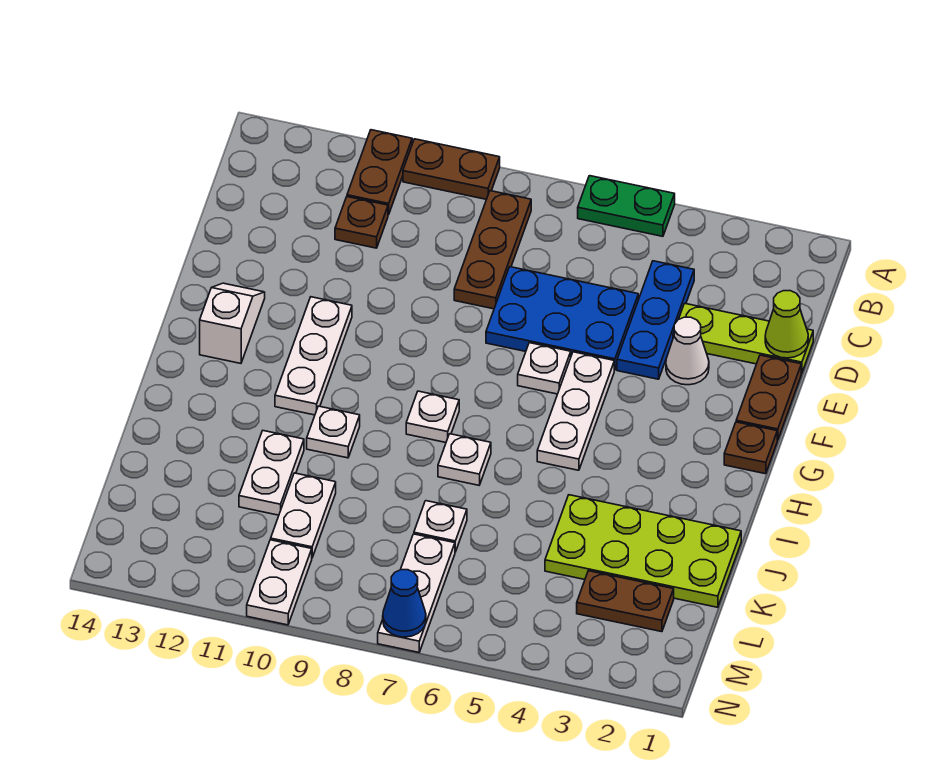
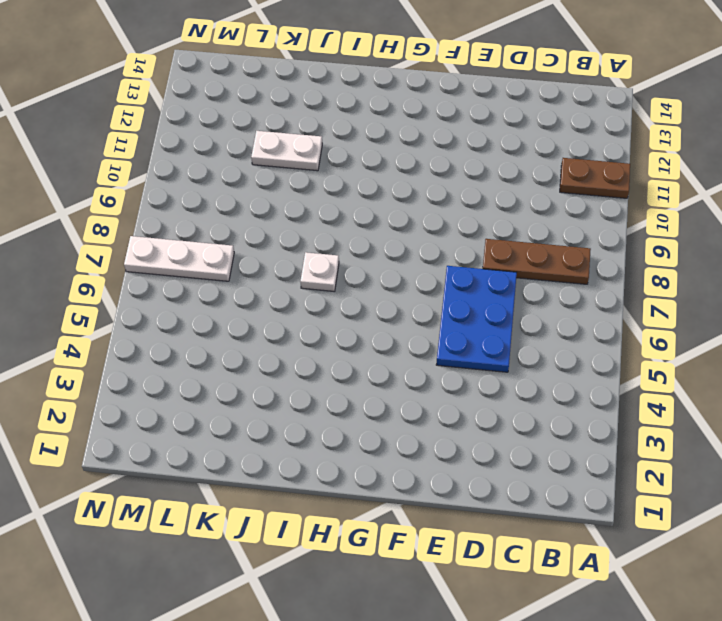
none -> green 1x2 plate [578,176,675,236]
none -> brown 1x2 plate [403,139,500,199]
none -> blue 1x3 plate [617,261,694,379]

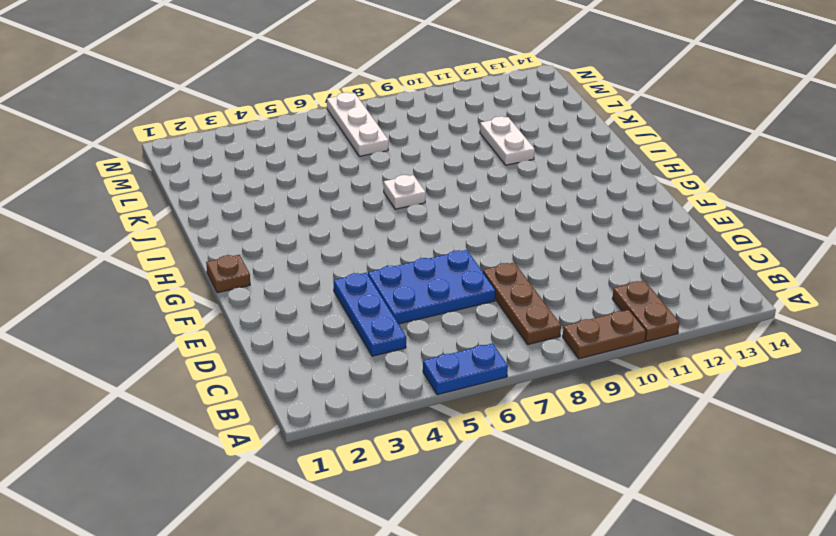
blue 1x2 plate [423,343,508,395] -> green 1x2 plate [578,176,675,236]
none -> brown 1x1 plate [335,197,388,248]
none -> lime 1x3 plate [673,303,813,373]
none -> brown 1x2 plate [736,355,801,440]

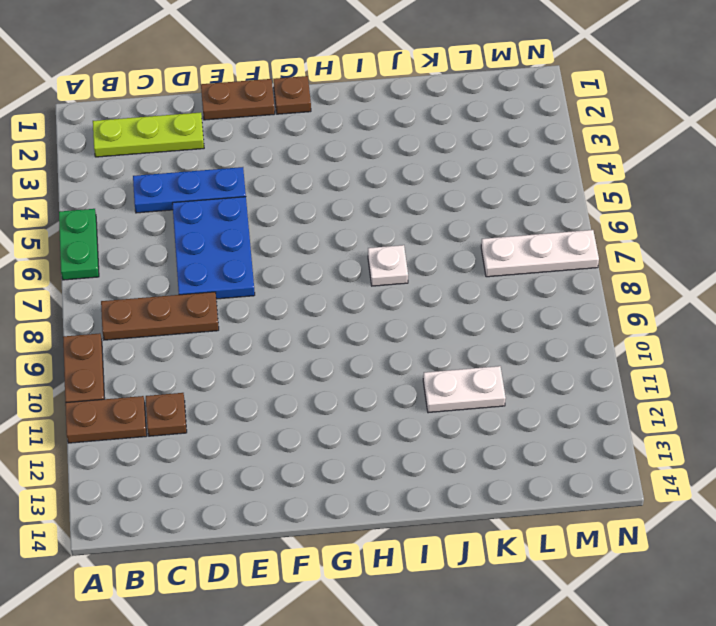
lime 1x3 plate [93,112,204,157] -> lime 1x3 plate turned to [673,303,813,373]
none -> white 1x1 cone [666,317,709,385]
none -> white 1x3 plate [537,352,614,470]
none -> white 1x1 plate [518,343,571,394]

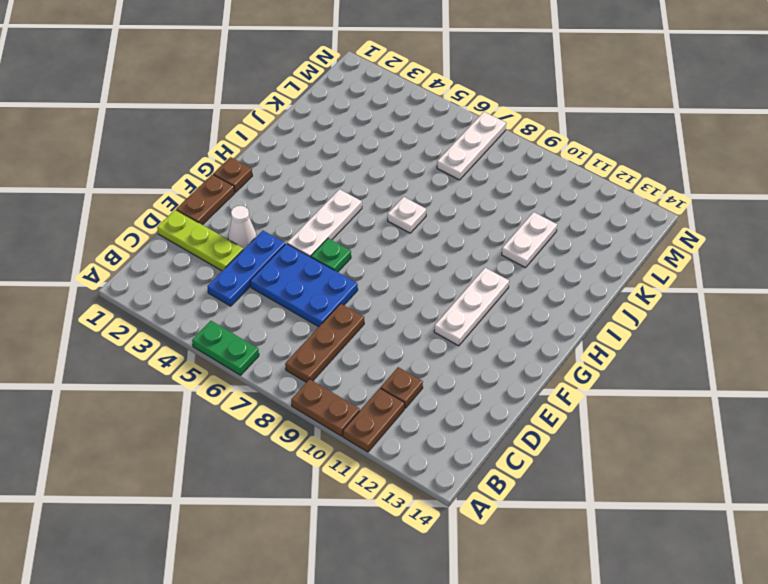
green 1x1 plate [311,238,351,272] -> white 1x1 plate [518,343,571,394]
none -> white 1x2 slope [200,283,265,363]
none -> white 1x1 plate [406,391,459,442]
none -> white 1x1 plate [307,406,360,458]

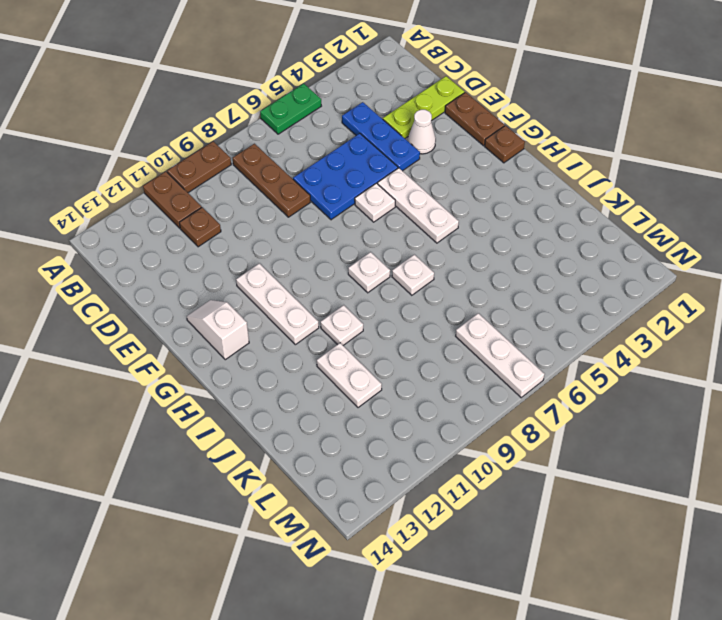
none -> lime 2x4 plate [545,495,741,607]
none -> white 1x1 plate [414,501,467,552]
none -> white 1x2 plate [271,473,336,557]

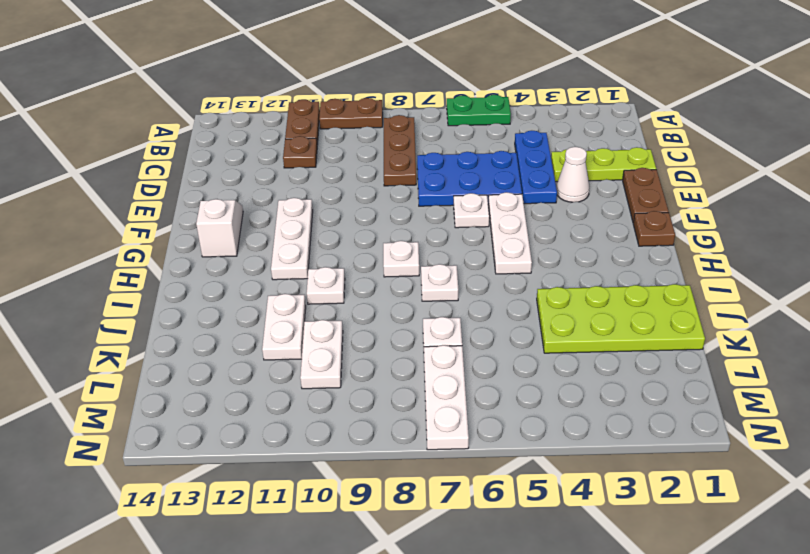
none -> brown 1x2 plate [577,571,674,632]
none -> white 1x2 plate [247,540,312,625]
none -> lime 1x1 cone [765,291,808,358]

